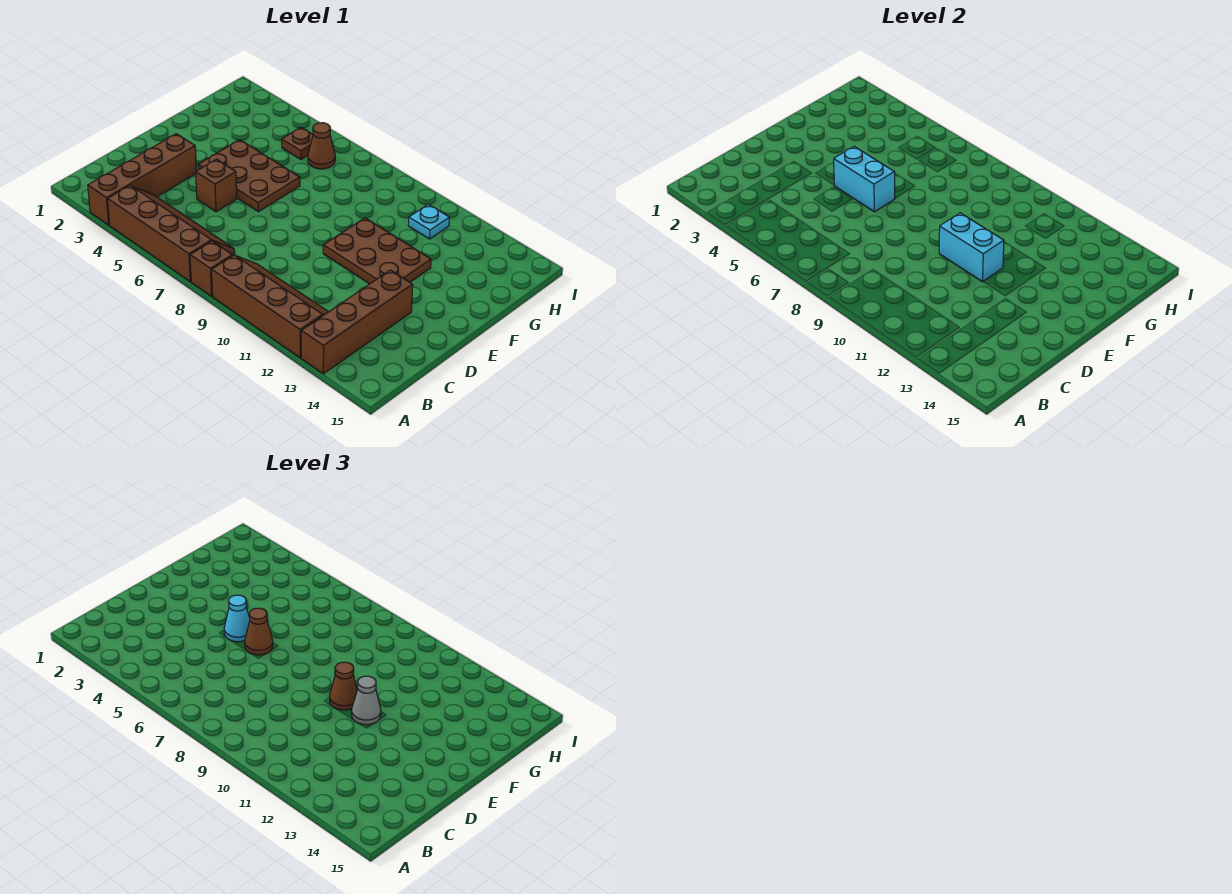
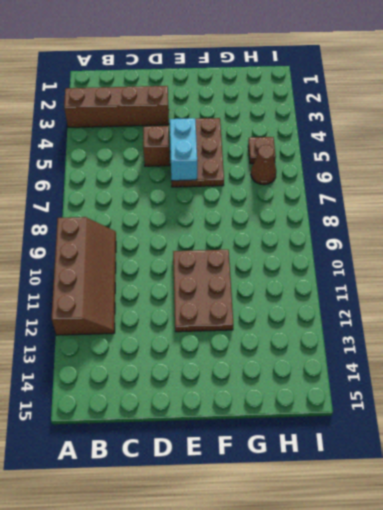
none -> brown 2x4 slope [108,185,235,282]
none -> brown 1x1 brick [190,241,233,296]
none -> brown 1x4 brick [301,270,413,374]

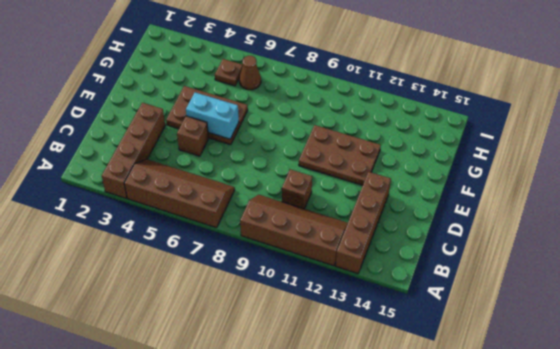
brown 1x1 brick [282,169,312,209] -> brown 1x1 brick moved to [190,241,233,296]
none -> cyan 1x1 plate [408,204,450,239]
none -> cyan 1x2 brick [939,213,1004,282]
none -> cyan 1x1 cone [224,595,250,642]

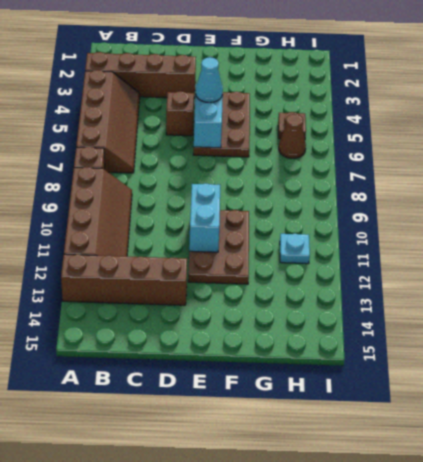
none -> brown 1x1 cone [245,608,273,655]
none -> brown 1x1 cone [330,662,357,710]
none -> grey 1x1 cone [352,676,381,725]

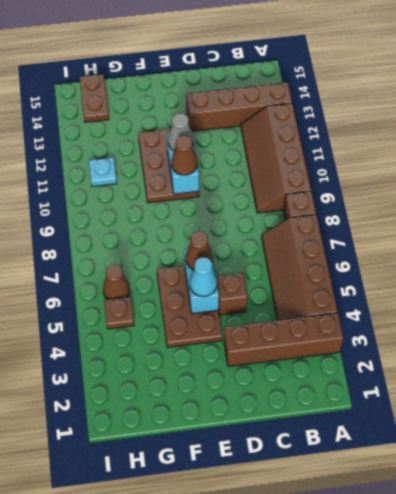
brown 1x2 plate [80,74,109,122] -> none

